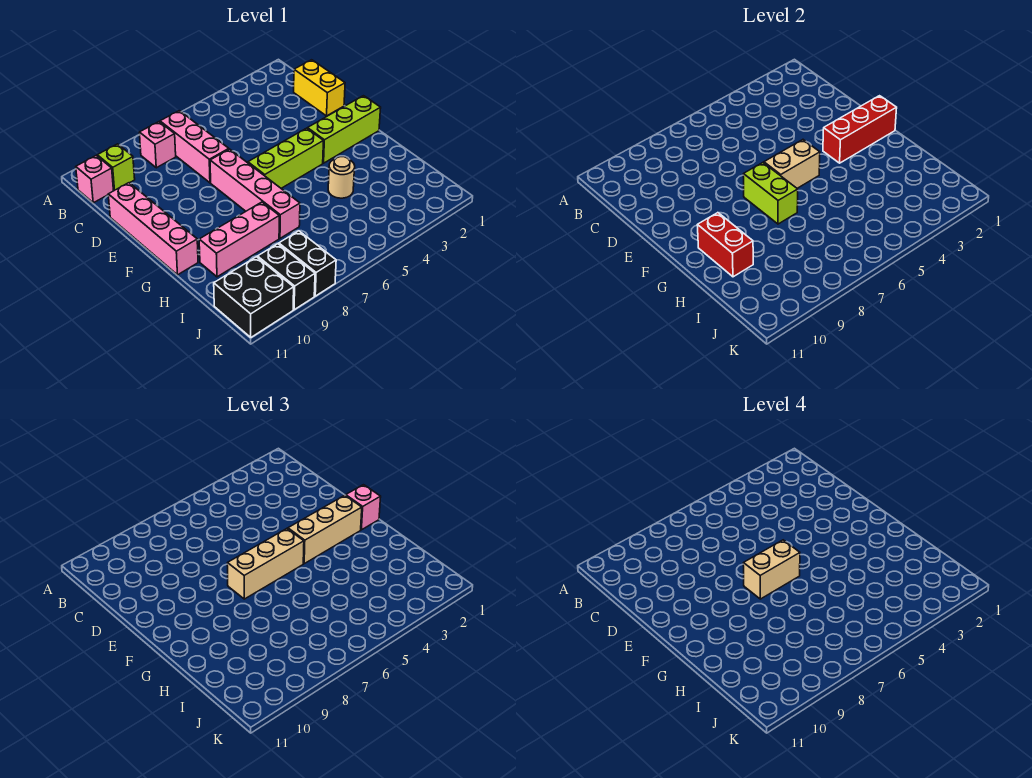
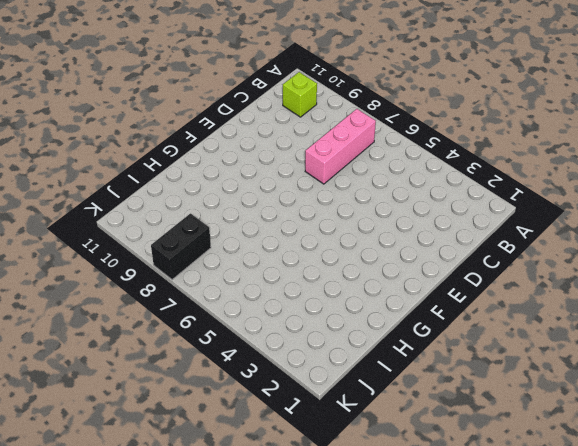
none -> pink 1x1 brick [139,122,176,168]
none -> pink 1x1 brick [76,156,114,203]
none -> yellow 1x2 brick [294,60,345,116]

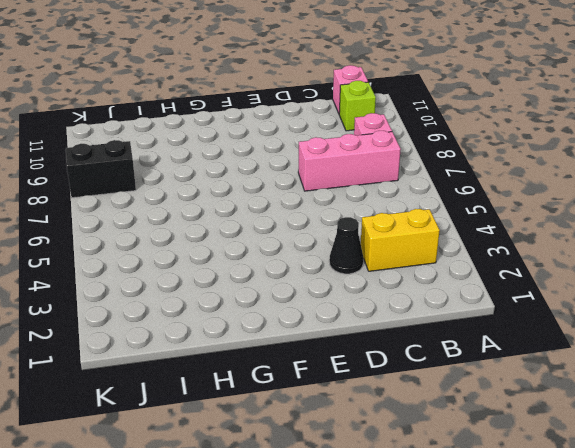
yellow 1x2 brick [361,209,440,271] -> yellow 1x2 brick moved to [294,60,345,116]
black 1x1 cone [329,217,363,274] -> none
none -> pink 1x4 brick [108,183,198,275]
none -> pink 1x4 brick [210,149,300,238]
none -> lime 1x3 brick [308,96,381,163]

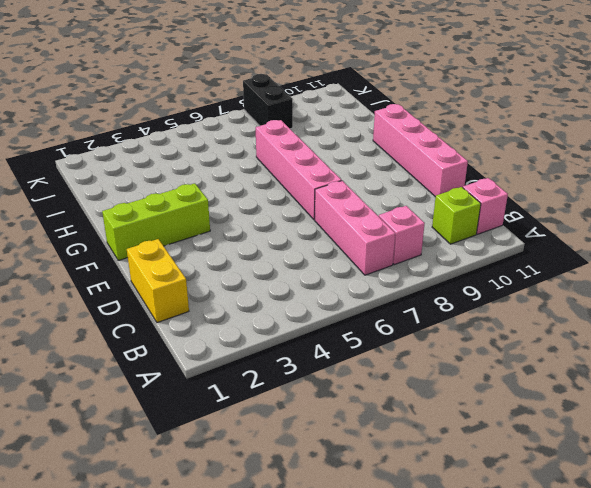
none -> lime 1x3 brick [248,128,323,188]
none -> tan 1x1 round brick [328,157,355,198]
none -> pink 1x3 brick [199,202,279,277]

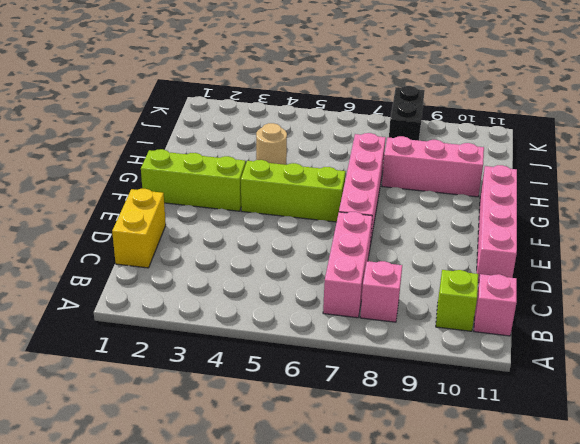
none -> black 1x2 brick [258,244,315,310]
none -> black 2x2 brick [214,257,294,337]
none -> red 1x3 brick [823,96,897,163]

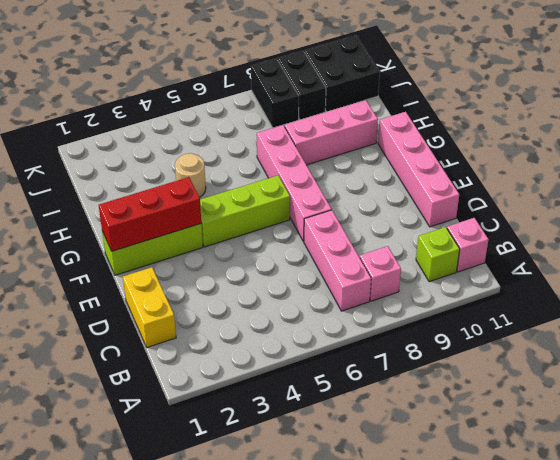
none -> tan 1x2 brick [764,140,820,188]
none -> lime 1x2 brick [743,163,798,224]
none -> red 1x2 brick [697,213,753,277]

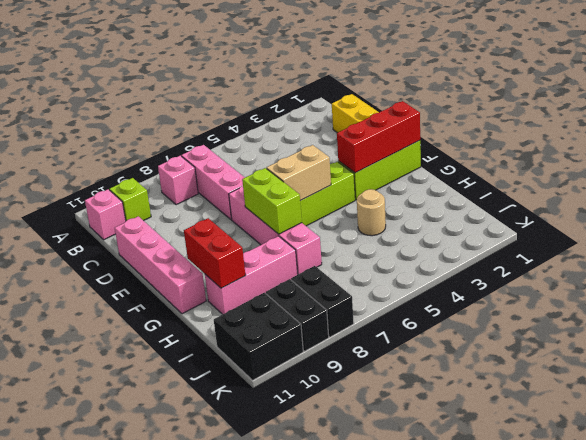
none -> pink 1x1 brick [345,485,381,530]
none -> tan 1x3 brick [288,495,362,564]
none -> tan 1x3 brick [227,529,304,599]

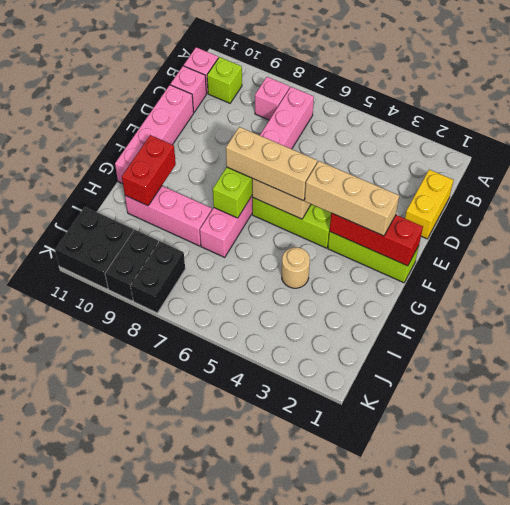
pink 1x1 brick [170,66,206,112] -> pink 1x1 brick moved to [345,485,381,530]
none -> tan 1x2 brick [743,540,800,599]

